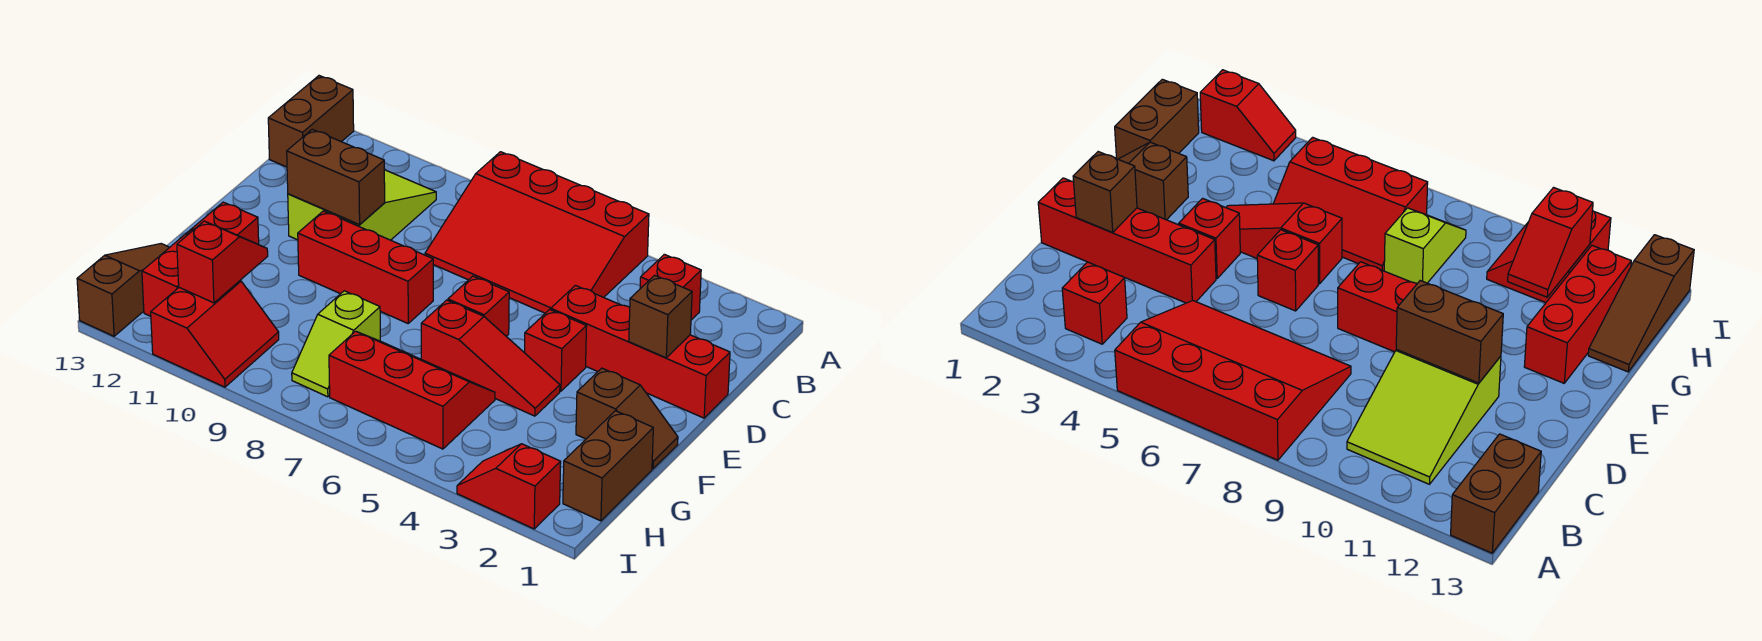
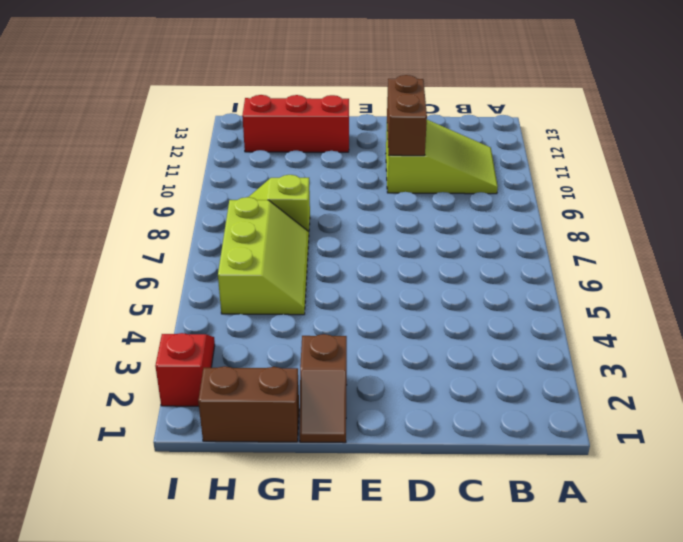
lime 2x3 slope [218,197,309,315] -> red 2x3 slope [329,331,495,449]
none -> red 3x4 slope [425,152,649,313]
none -> brown 1x2 brick [268,76,354,167]
none -> red 1x1 brick [640,254,701,320]

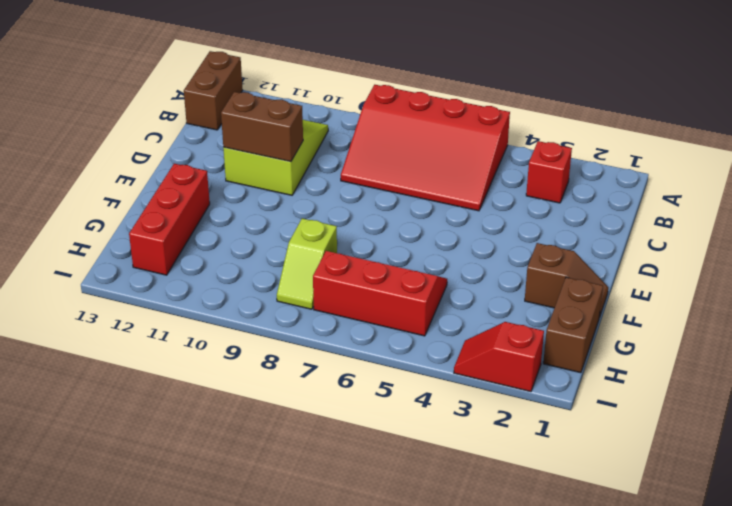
none -> red 1x4 brick [551,285,730,418]
none -> red 1x1 brick [525,310,587,391]
none -> red 1x1 brick [448,276,509,336]

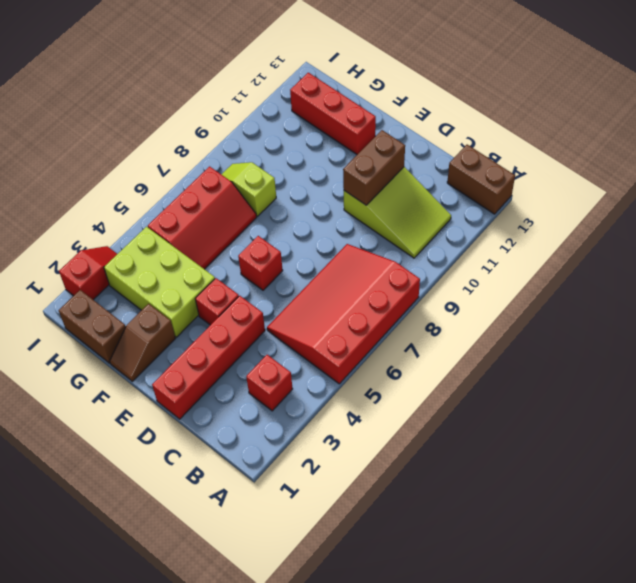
lime 2x3 brick [104,227,215,337] -> red 1x3 slope [421,300,560,416]
none -> red 1x3 brick [298,211,433,323]
none -> brown 1x3 slope [77,244,170,336]
none -> red 2x2 slope [151,281,279,387]

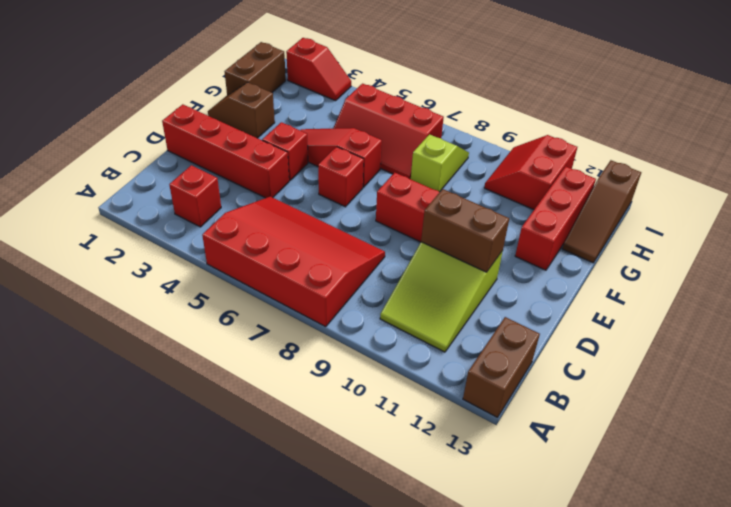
none -> brown 1x1 brick [629,275,692,358]
none -> red 1x2 slope [177,221,268,303]

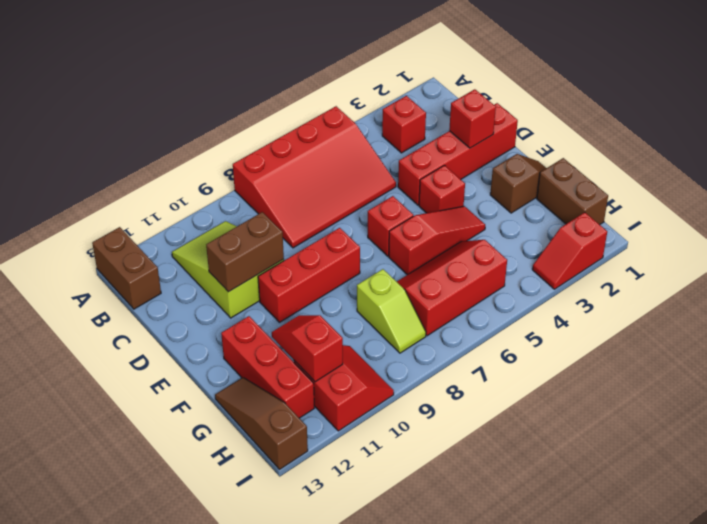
red 1x1 brick [449,89,496,148] -> brown 1x1 brick [629,275,692,358]

